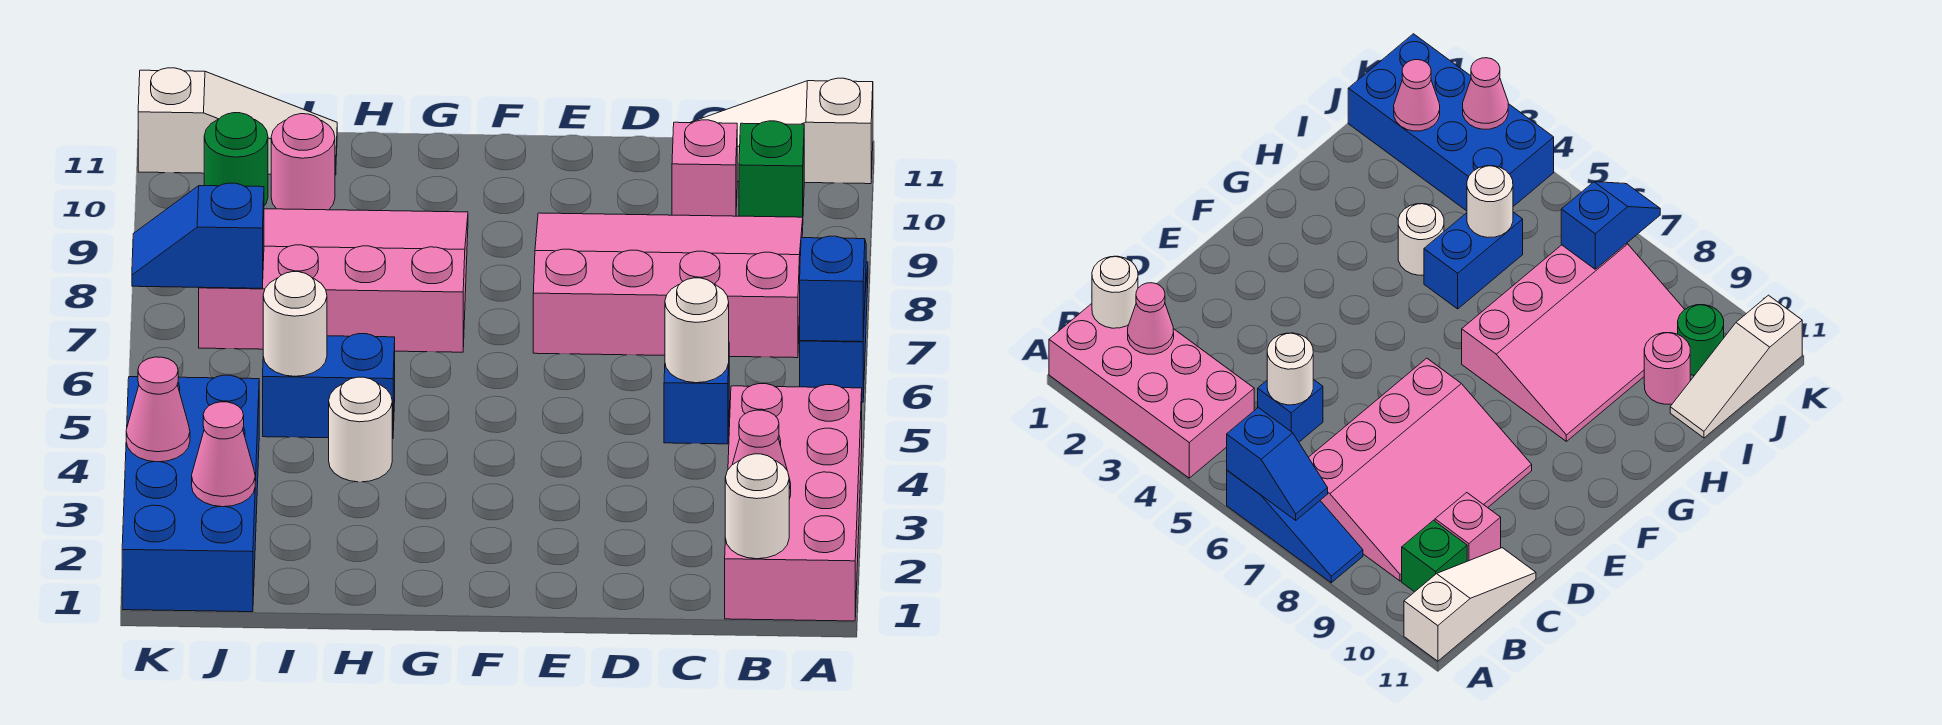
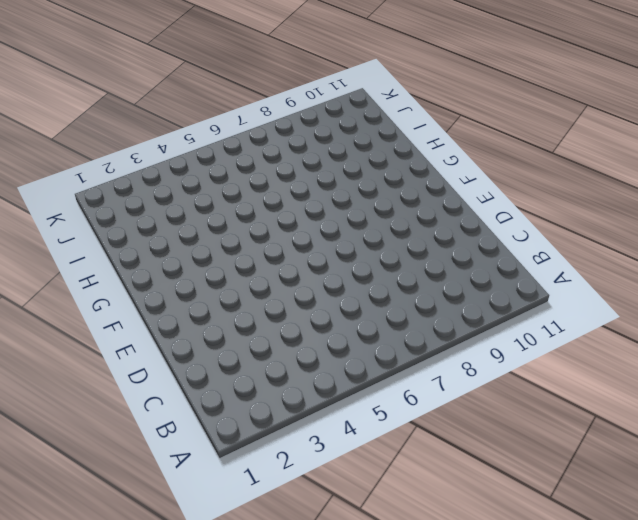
none -> pink 2x4 brick [725,384,862,621]
none -> blue 1x3 slope [800,262,868,402]
none -> white 1x3 slope [690,78,873,184]

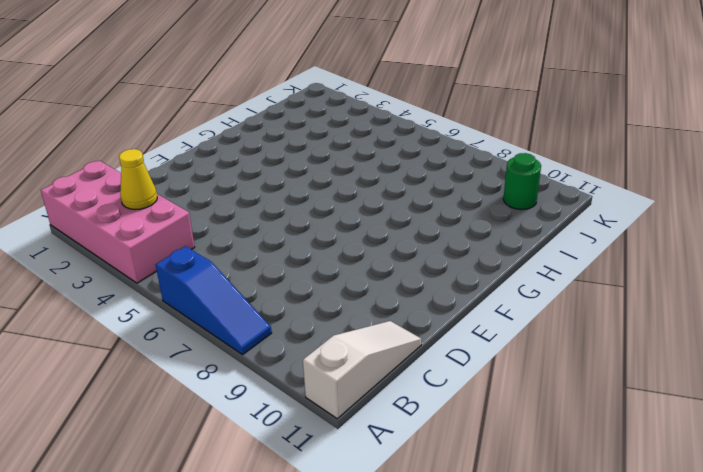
yellow 1x1 cone [119,149,157,210] -> none
none -> pink 3x4 slope [533,213,803,358]
none -> green 1x1 brick [739,121,804,217]
none -> blue 1x1 brick [664,363,729,444]

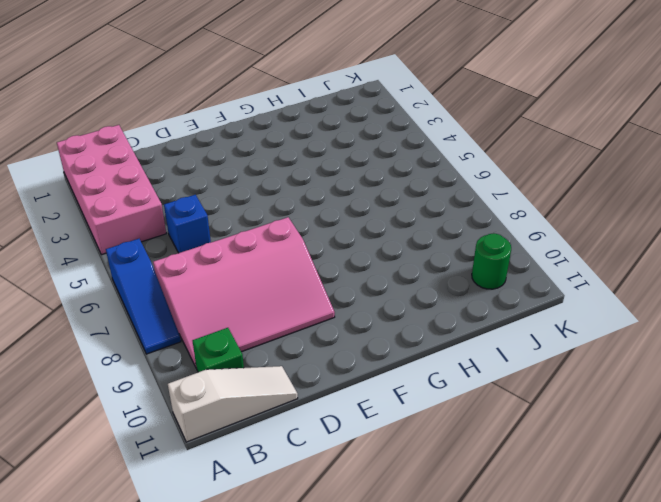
none -> pink 1x1 brick [672,120,737,216]
none -> pink 3x4 slope [199,209,468,352]
none -> white 1x1 round brick [329,377,392,482]

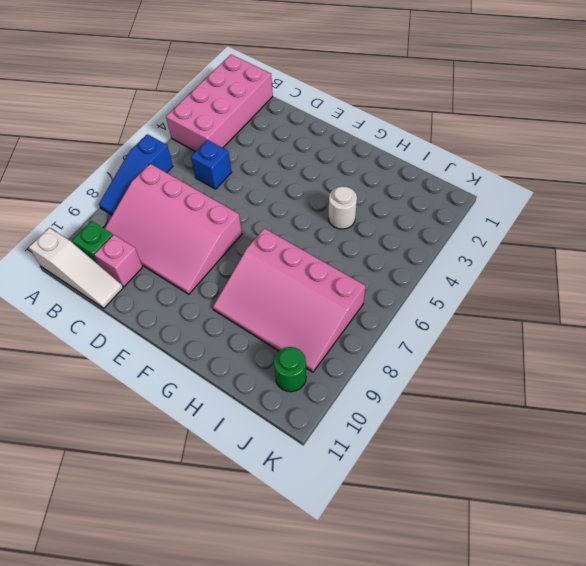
none -> blue 1x2 brick [263,334,395,439]
none -> pink 1x1 round brick [271,114,335,210]
none -> white 1x3 slope [138,68,337,175]

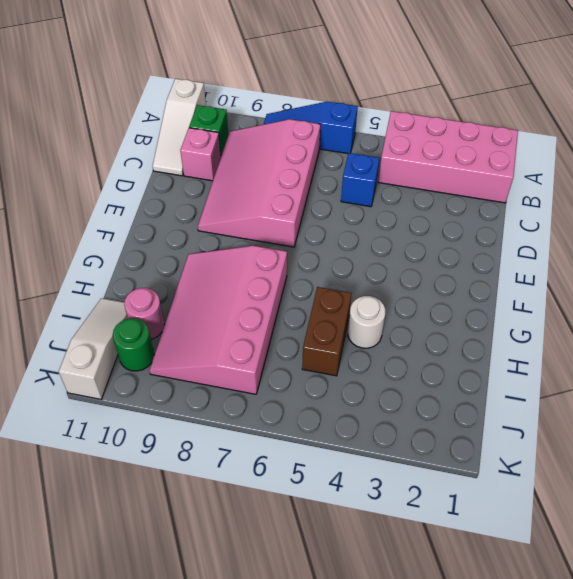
brown 1x2 brick [302,287,351,376] -> blue 1x2 brick [263,334,395,439]
none -> blue 2x4 brick [122,375,259,612]
none -> blue 1x2 slope [800,236,866,342]
none -> white 1x1 round brick [725,454,789,559]

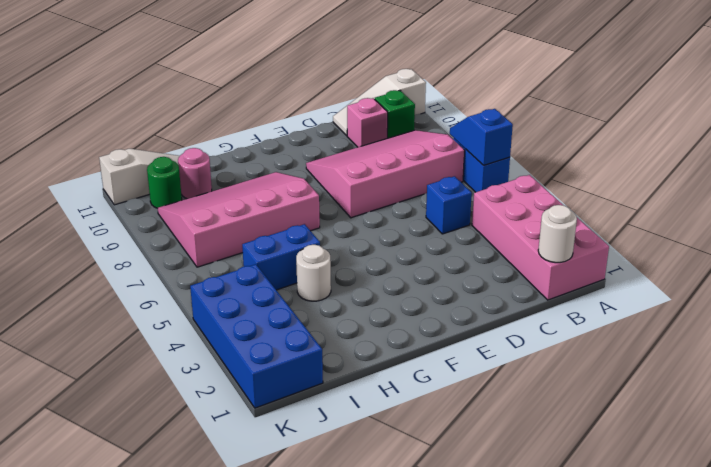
none -> pink 1x1 cone [732,410,791,499]
none -> white 1x1 round brick [665,278,729,383]
none -> white 1x1 round brick [263,272,327,376]

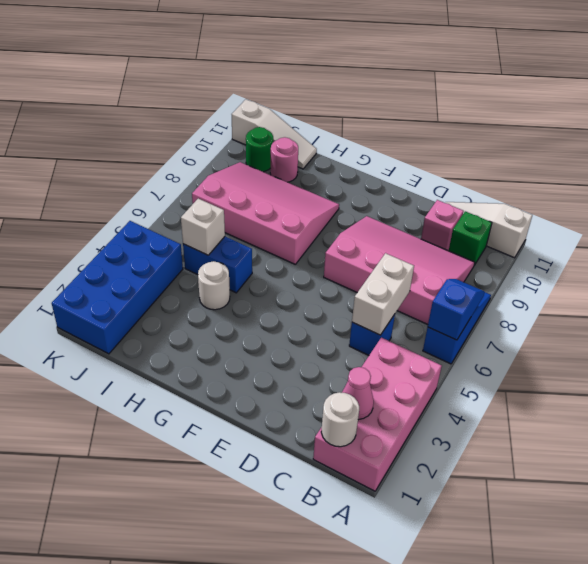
white 1x2 brick [352,253,414,335] -> white 1x1 round brick [665,278,729,383]
white 1x1 brick [181,199,225,255] -> white 1x1 round brick [263,272,327,376]
none -> pink 1x1 cone [192,402,255,507]
none -> blue 1x2 slope [132,183,264,288]
none -> pink 1x1 cone [126,357,190,462]

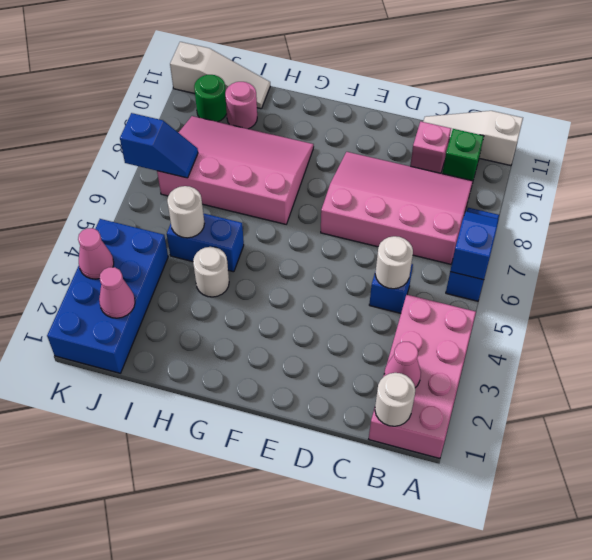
blue 1x2 slope [120,113,198,178] -> blue 1x2 slope turned to [132,183,264,288]

